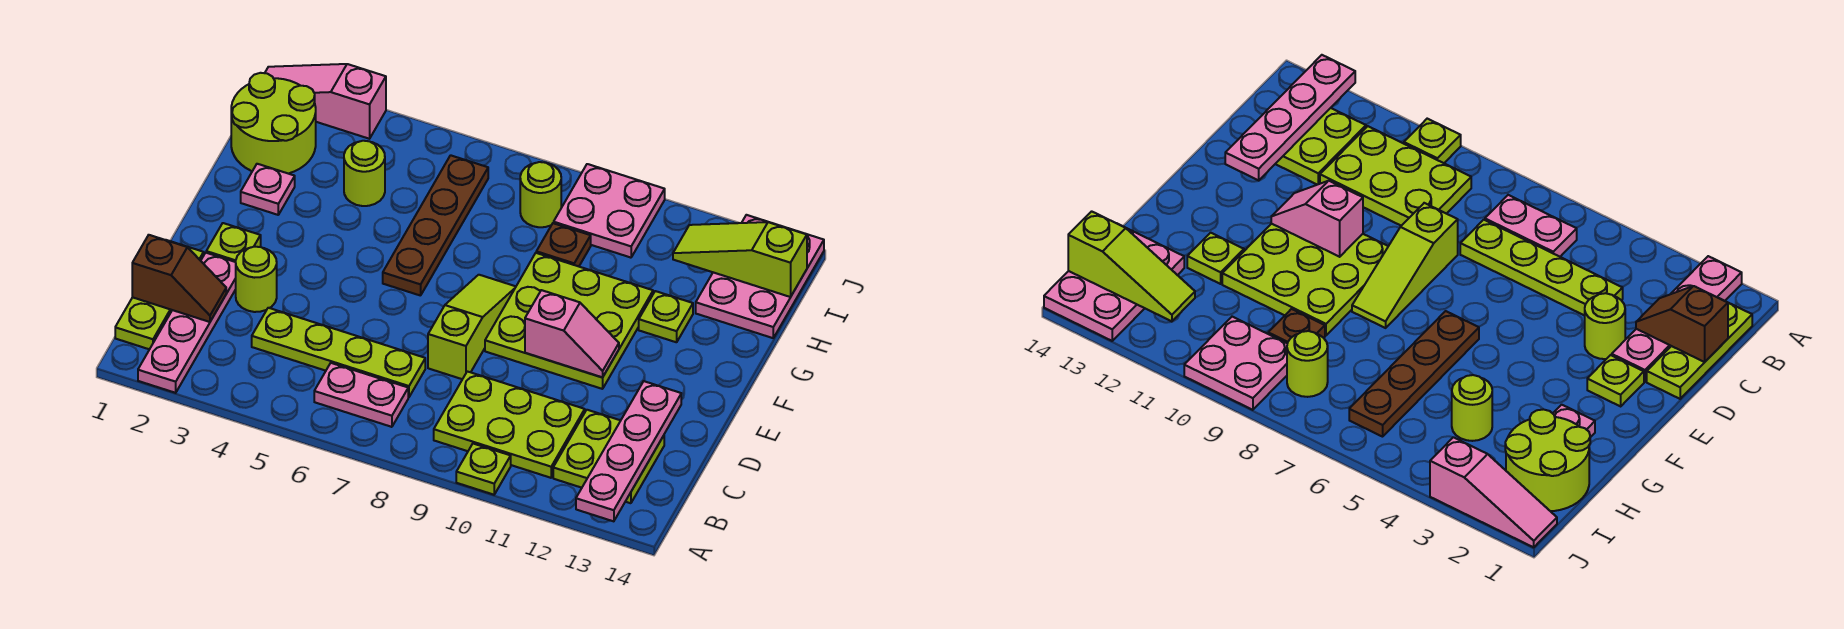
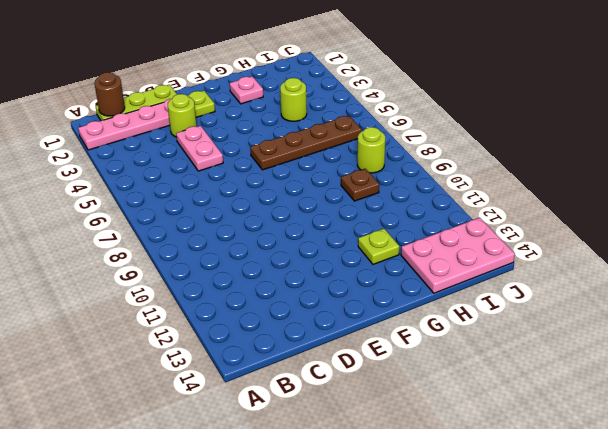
brown 1x1 round brick [94,72,125,116] -> none
pink 1x2 plate [176,126,223,171] -> pink 1x2 plate moved to [314,363,408,427]
none -> lime 1x1 plate [456,444,511,495]
none -> lime 2x3 plate [434,371,585,478]
none -> lime 2x2 plate [553,410,664,503]

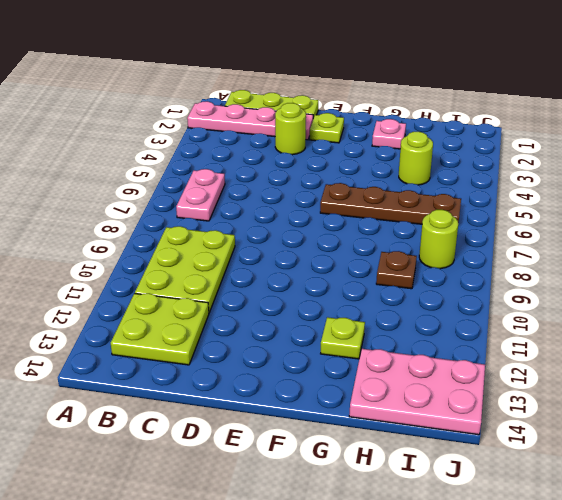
none -> lime 1x1 plate [456,444,511,495]
none -> lime 1x4 plate [252,308,425,397]
none -> lime 1x3 slope [428,275,516,379]

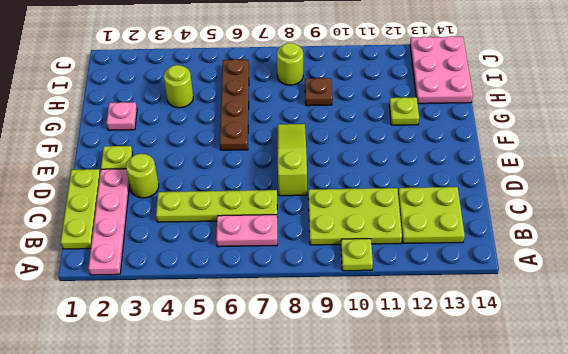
none -> lime 3x3 plate [485,253,653,389]
none -> lime 2x2 round brick [231,73,316,174]
none -> pink 2x2 plate [554,164,665,258]

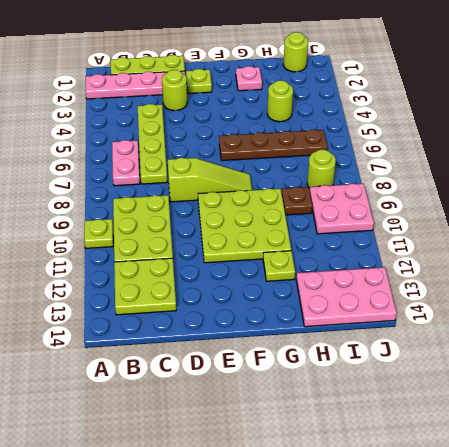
lime 1x1 round brick [283,32,308,72] -> lime 2x2 round brick [231,73,316,174]
none -> pink 1x3 slope [265,64,386,139]
none -> pink 1x4 plate [576,381,681,521]
none -> brown 1x2 slope [132,235,226,322]

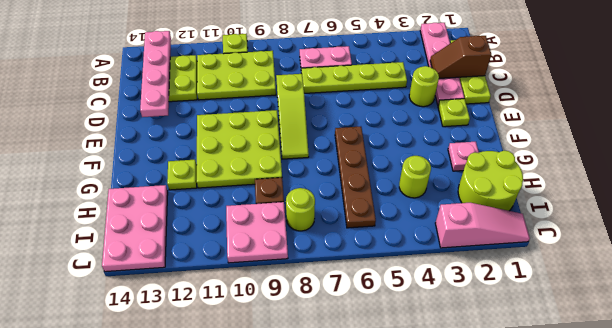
none -> pink 1x2 slope [525,290,619,377]
none -> lime 1x3 slope [673,222,807,297]

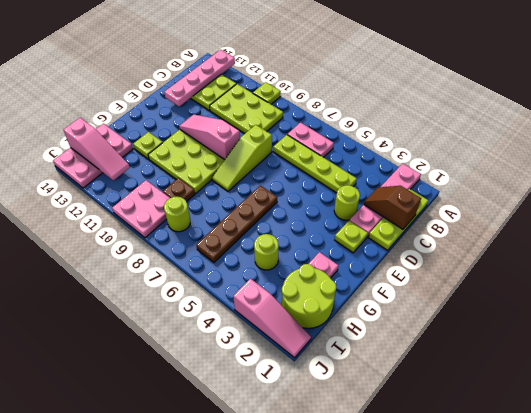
pink 1x3 slope [179,114,240,160] -> pink 1x2 slope [525,290,619,377]
pink 1x3 slope [63,118,130,180] -> lime 1x3 slope [673,222,807,297]

